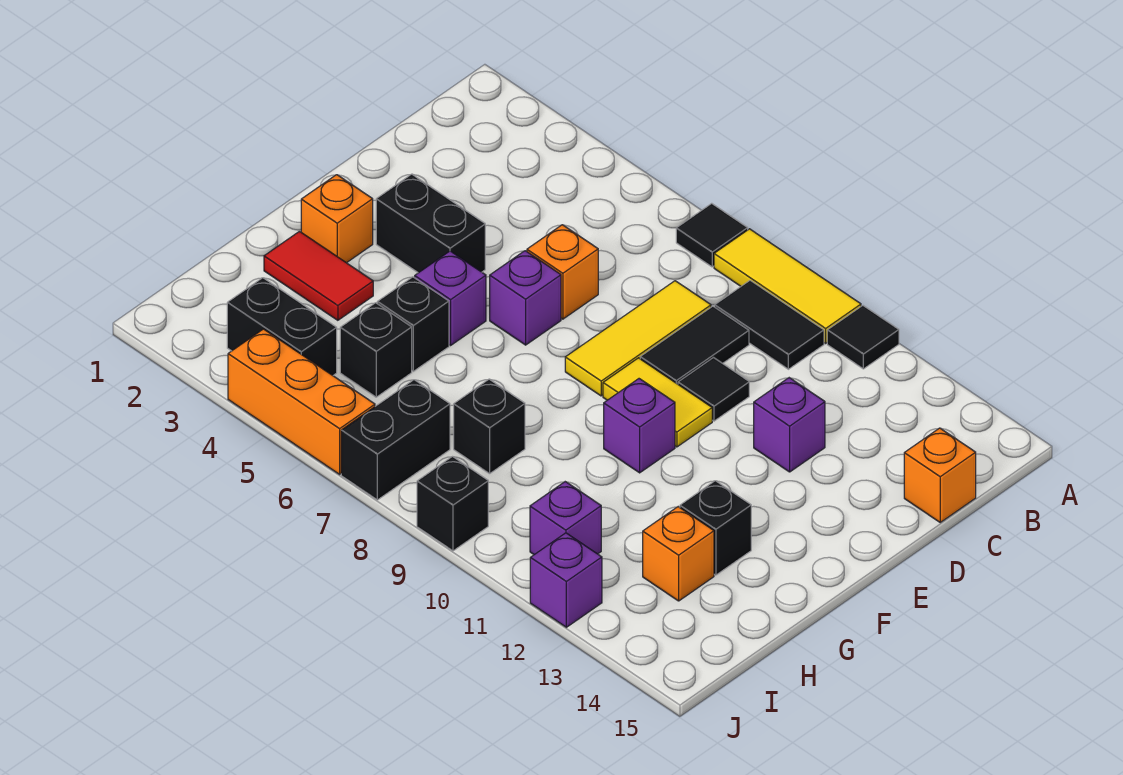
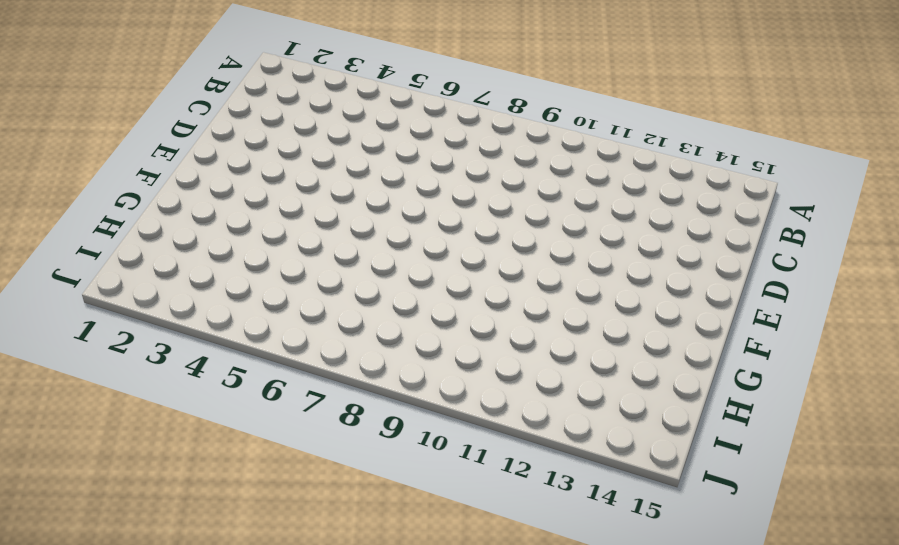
none -> black 1x1 tile [676,203,748,267]
none -> yellow 1x3 tile [714,229,861,343]
none -> black 1x1 tile [827,306,899,369]

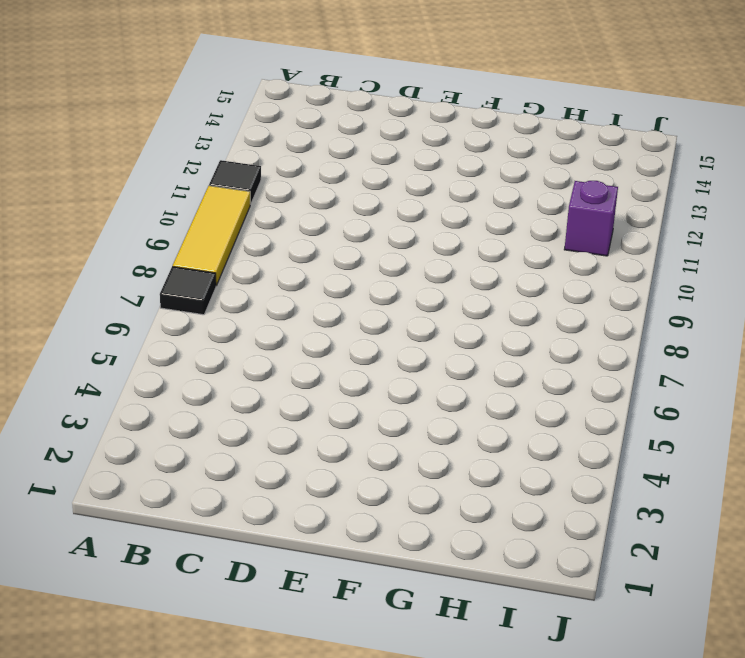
none -> black 1x2 tile [715,280,824,369]
none -> yellow 1x3 tile [565,281,711,396]
none -> black 1x2 tile [640,306,749,384]

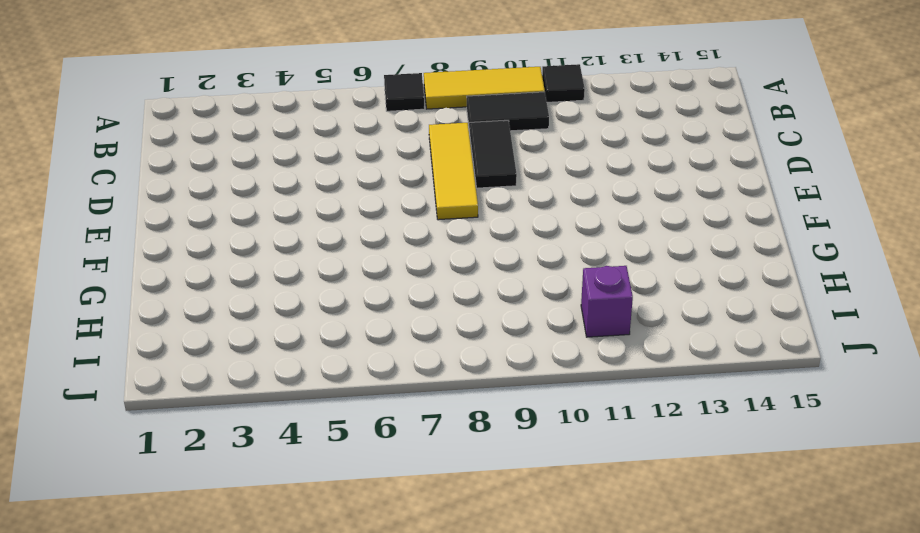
none -> orange 1x1 brick [904,428,976,522]
none -> orange 1x1 brick [527,225,598,319]
none -> black 1x1 tile [678,358,749,421]

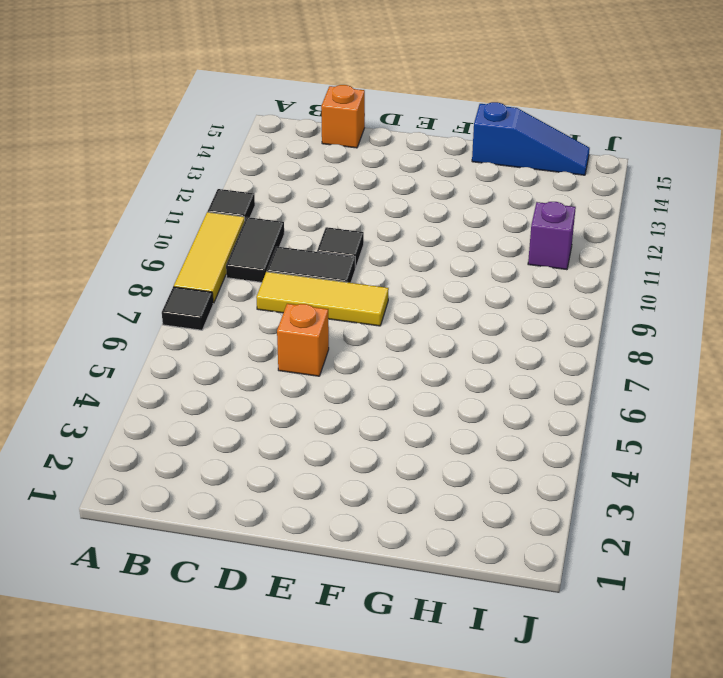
blue 1x3 slope [472,102,590,175] -> none
none -> purple 1x1 brick [754,378,825,472]
none -> black 1x2 brick [376,174,485,273]
none -> purple 1x1 brick [490,251,561,345]

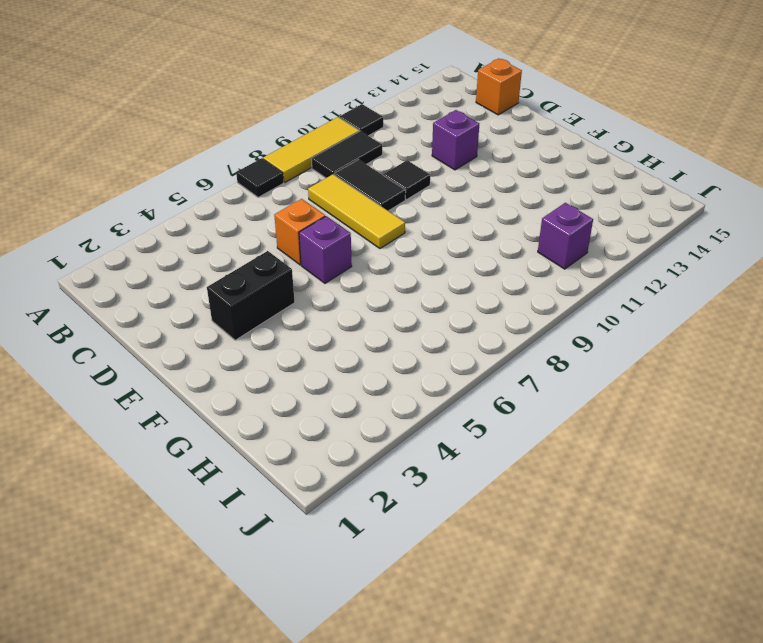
none -> yellow 1x2 tile [603,358,712,447]
none -> orange 1x1 brick [301,175,373,263]
none -> purple 1x1 brick [415,251,486,345]

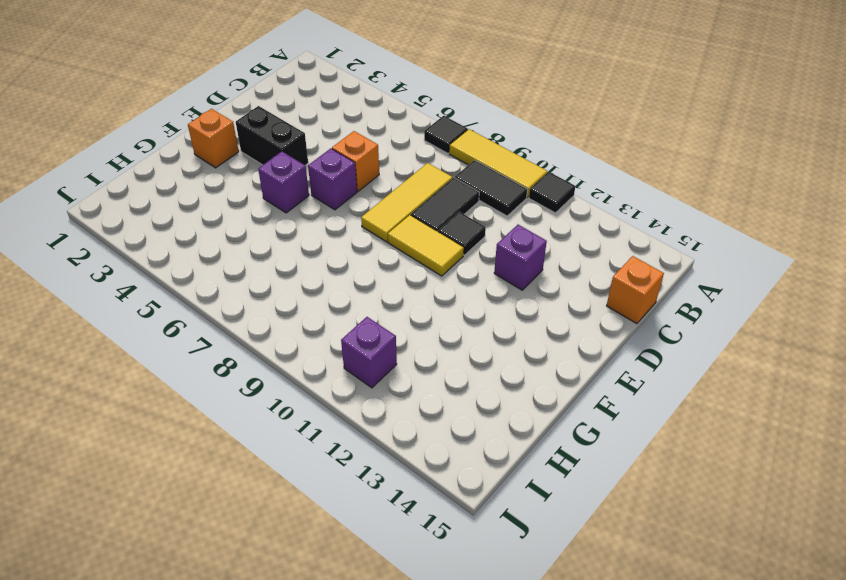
none -> purple 1x1 brick [604,379,675,473]
none -> red 1x2 tile [264,231,373,320]
none -> black 1x1 brick [377,277,449,371]

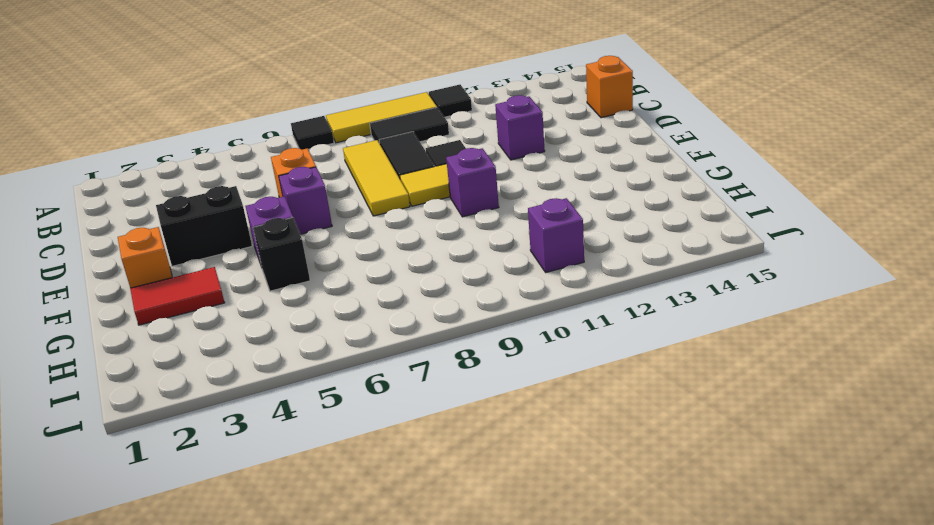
none -> black 1x1 brick [680,481,751,575]
none -> black 1x1 brick [340,303,412,397]
none -> black 1x1 brick [454,379,525,474]

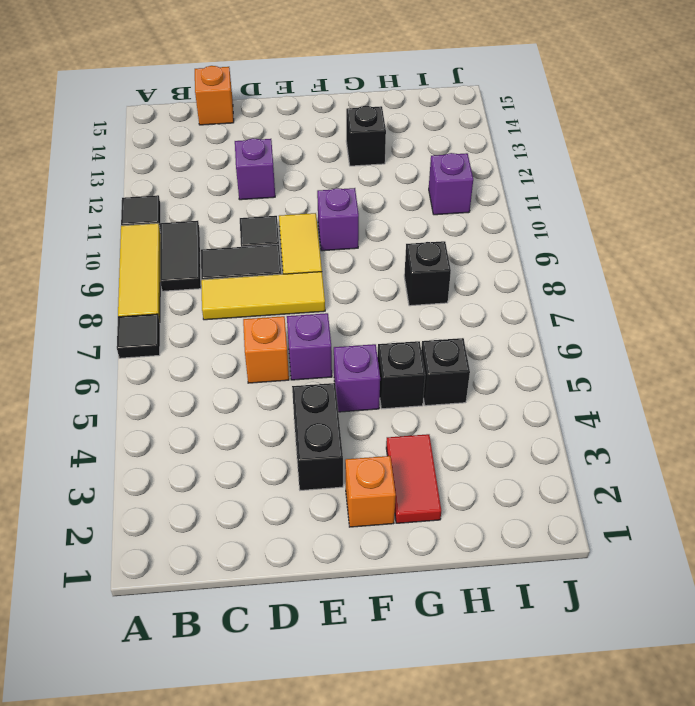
none -> orange 1x1 brick [643,507,714,601]
none -> black 1x2 brick [227,278,337,375]
none -> black 1x2 brick [341,380,450,500]

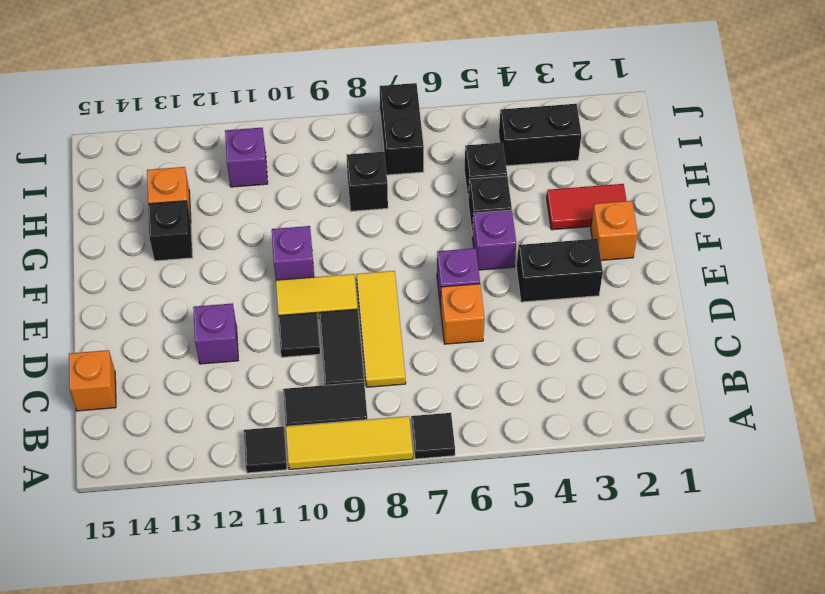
none -> orange 1x3 brick [228,329,375,474]
none -> black 1x1 brick [417,457,488,551]
none -> purple 1x1 brick [530,533,602,627]

